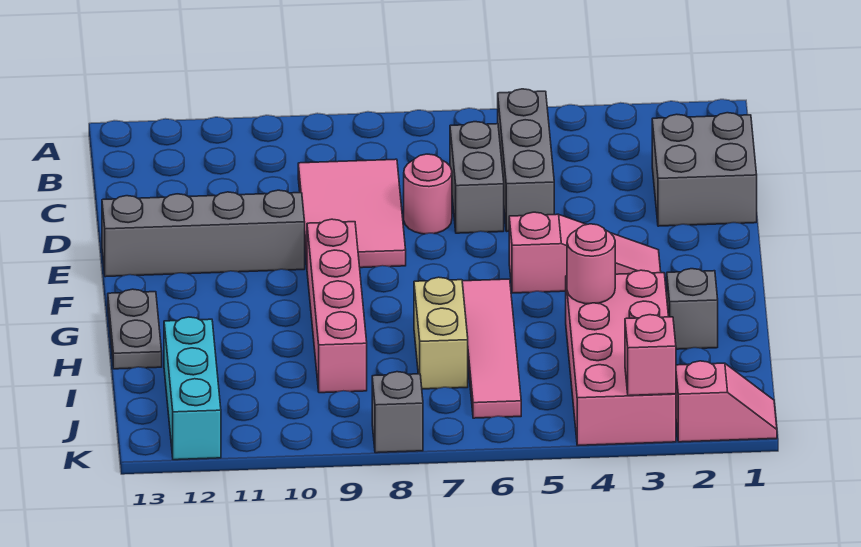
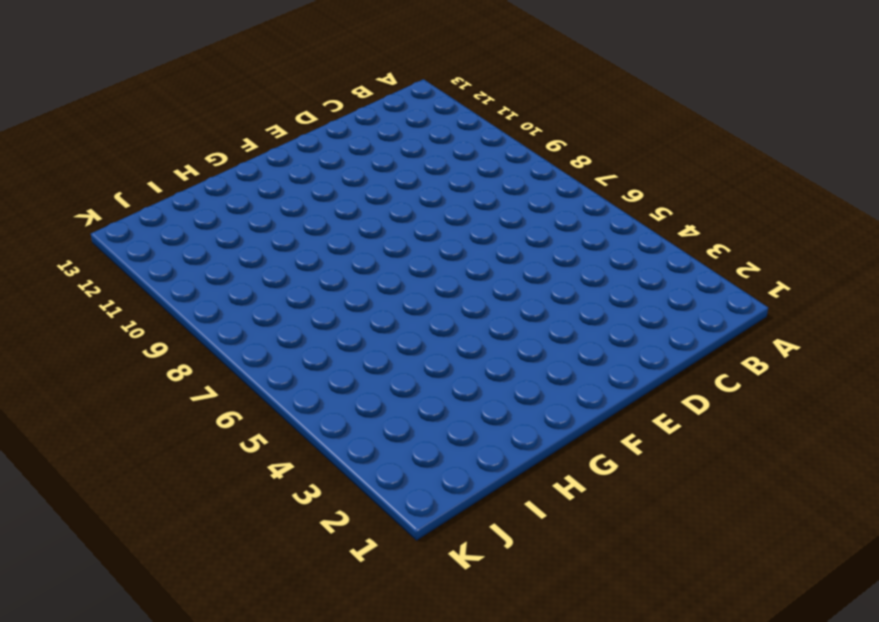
none -> grey 1x3 brick [498,89,554,231]
none -> grey 2x2 brick [652,113,757,226]
none -> grey 1x2 brick [450,122,504,233]

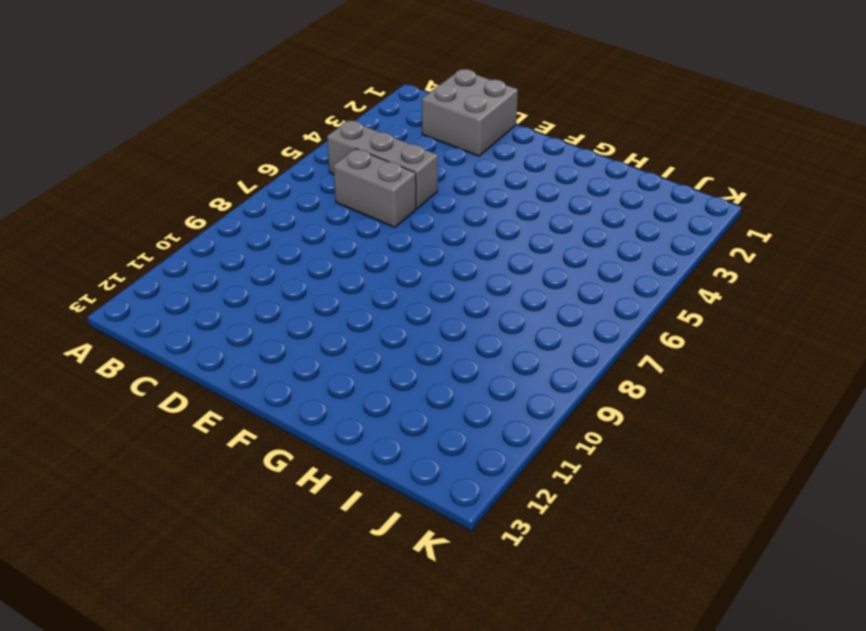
none -> pink 2x3 tile [298,159,406,268]
none -> pink 1x1 round brick [404,154,452,234]
none -> grey 1x4 brick [102,190,305,277]

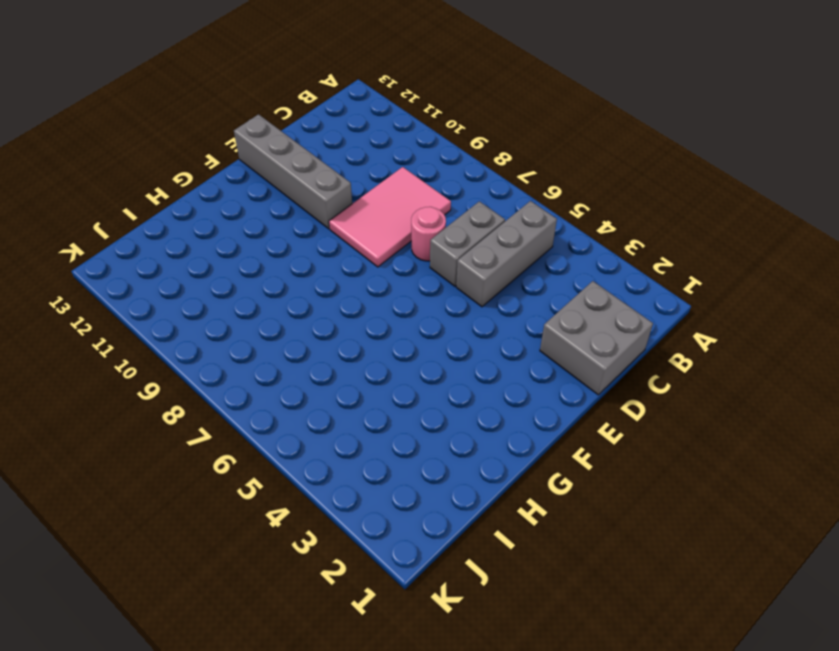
none -> pink 1x3 slope [509,212,661,293]
none -> pink 1x4 brick [307,219,367,393]
none -> pink 1x4 tile [462,279,521,418]

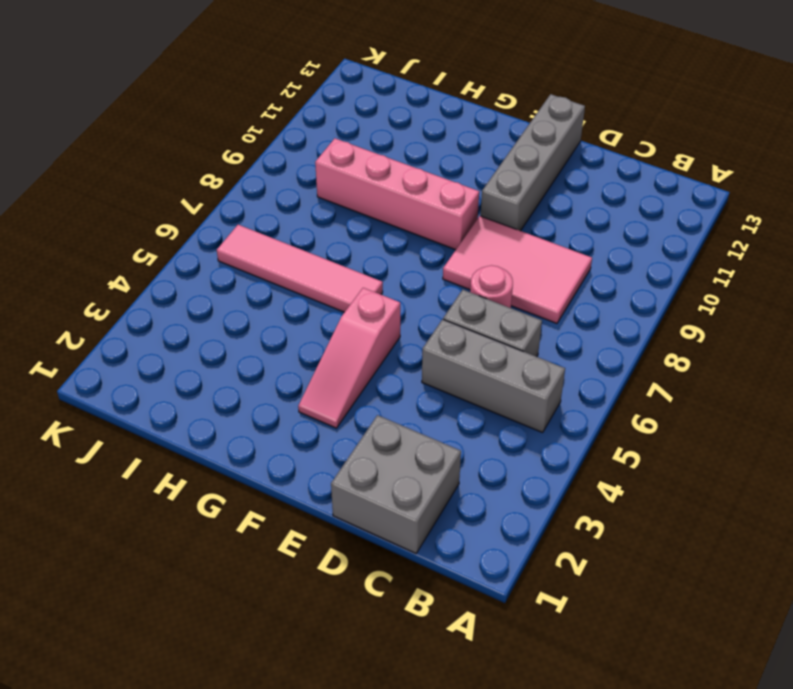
none -> grey 1x2 plate [108,289,162,369]
none -> grey 1x1 brick [667,269,718,349]
none -> pink 2x4 brick [566,270,676,445]

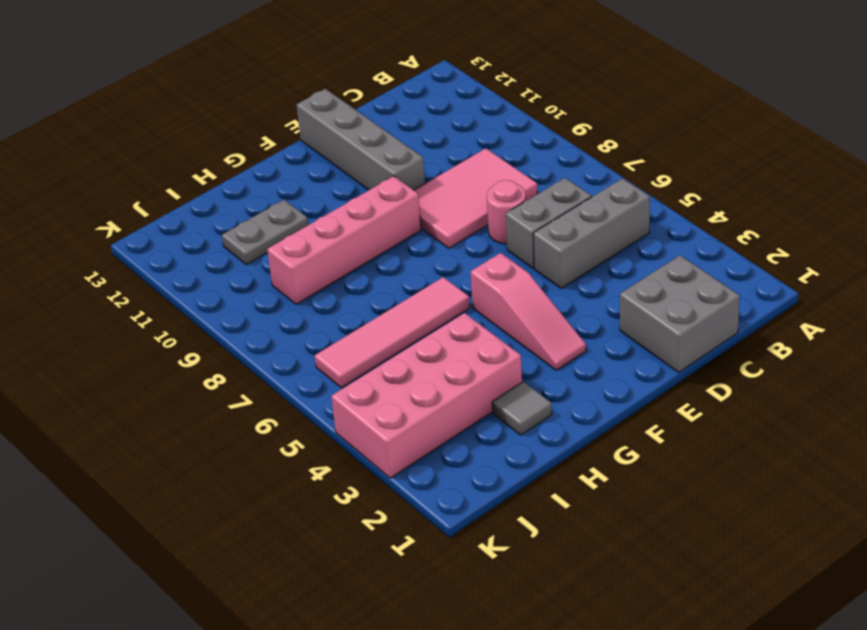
grey 1x1 tile [492,382,552,435] -> grey 1x1 brick [667,269,718,349]
grey 1x2 plate [222,200,308,265] -> grey 1x2 plate moved to [108,289,162,369]
none -> tan 1x2 brick [414,277,468,389]
none -> cyan 1x3 brick [164,317,221,460]
none -> pink 1x2 slope [676,361,777,442]

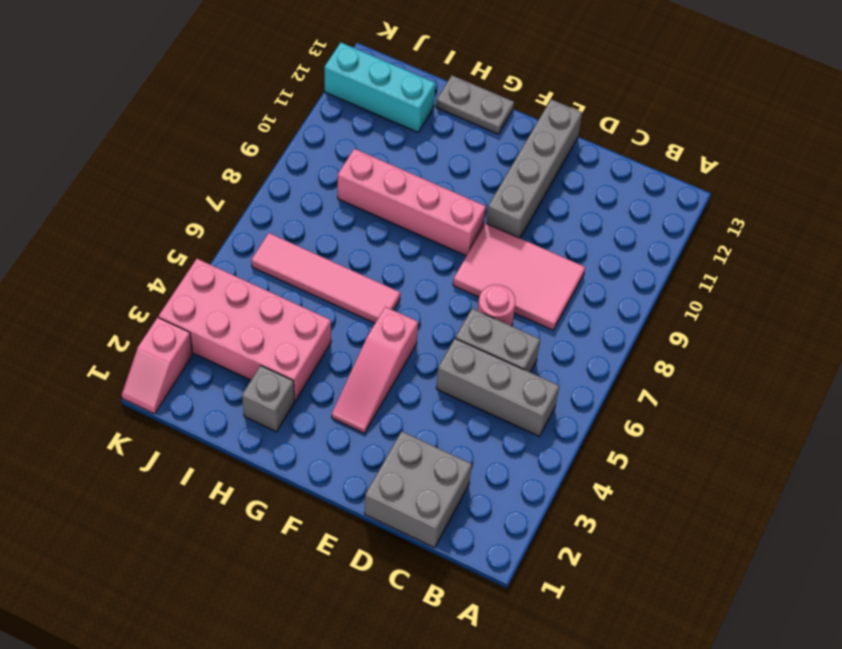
none -> tan 1x2 brick [414,277,468,389]
none -> grey 1x1 brick [372,372,423,453]
none -> pink 1x1 round brick [567,224,615,304]

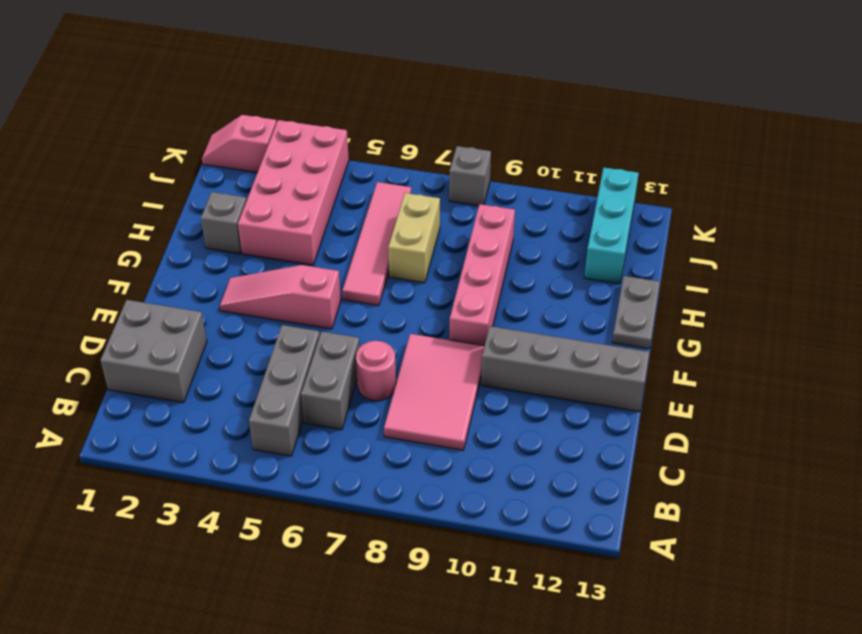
none -> pink 1x1 round brick [567,224,615,304]
none -> pink 1x1 brick [625,315,676,396]

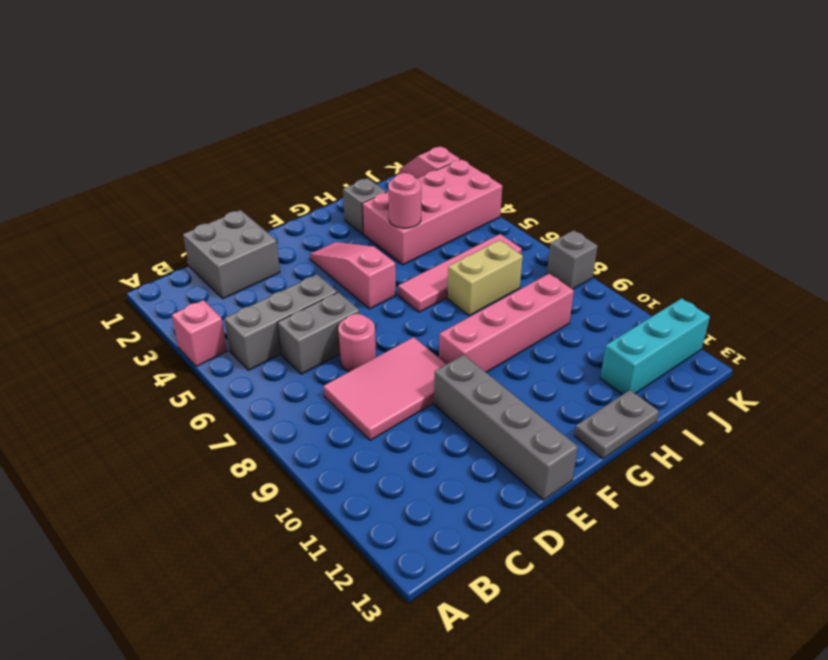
pink 1x1 brick [172,300,227,367] -> pink 1x1 brick moved to [625,315,676,396]

